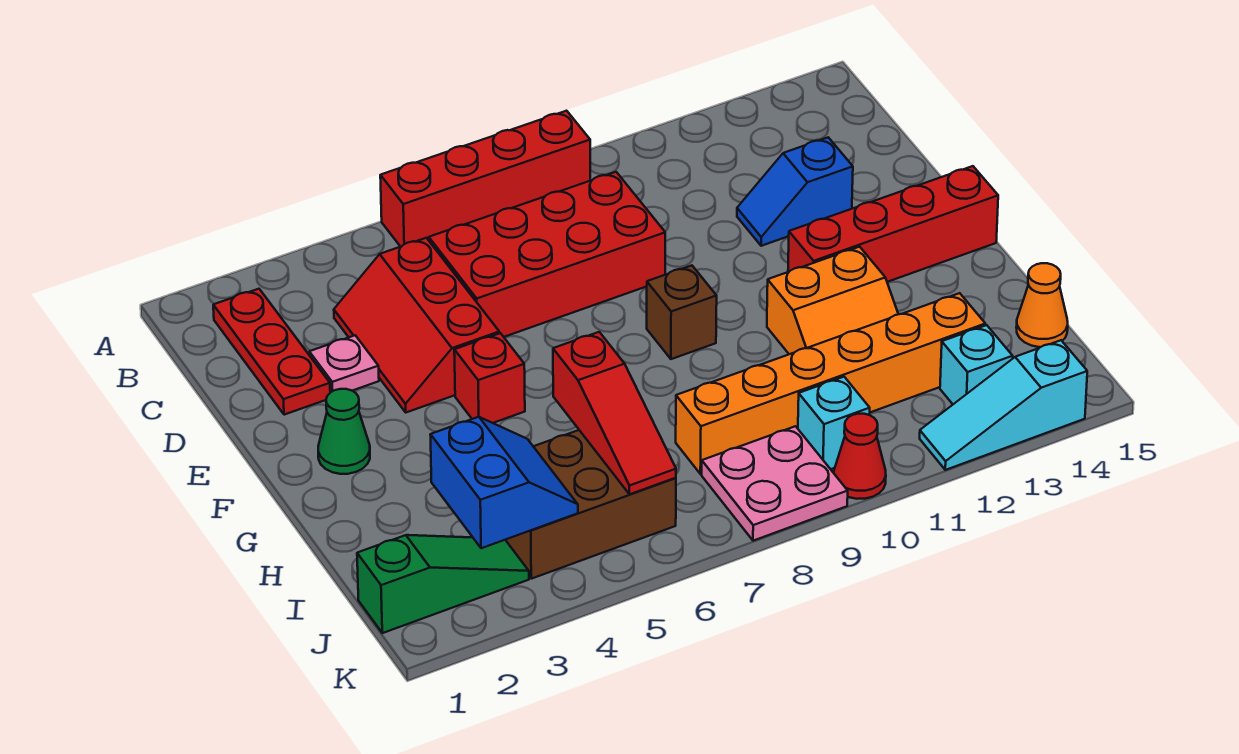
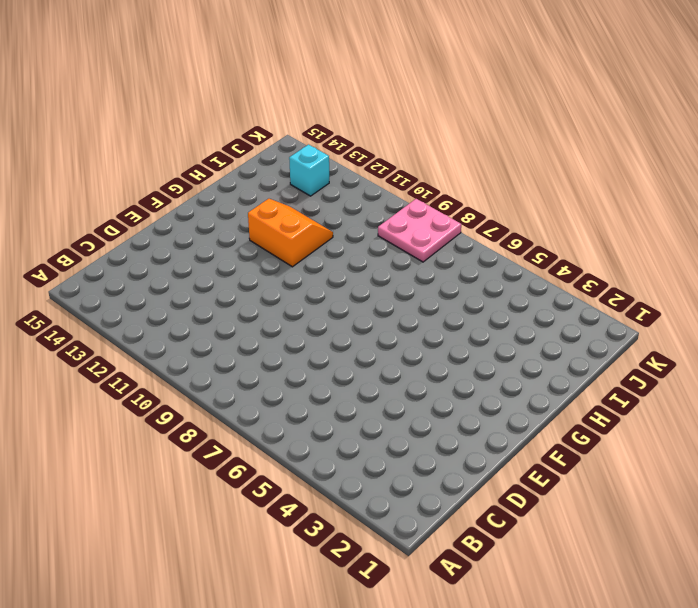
none -> red 1x4 brick [380,111,590,247]
none -> red 1x3 plate [213,289,330,415]
none -> red 2x3 slope [334,238,499,412]

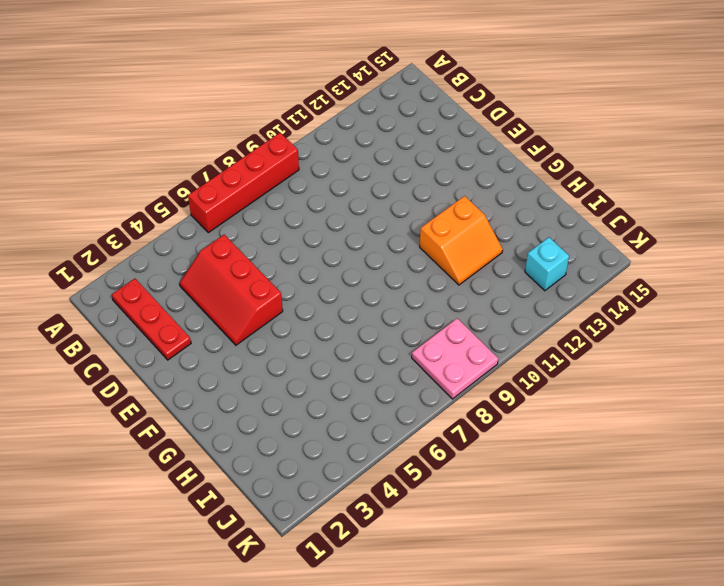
none -> red 2x4 brick [429,172,665,337]
none -> pink 1x1 plate [309,335,379,393]
none -> blue 1x2 slope [737,137,853,246]

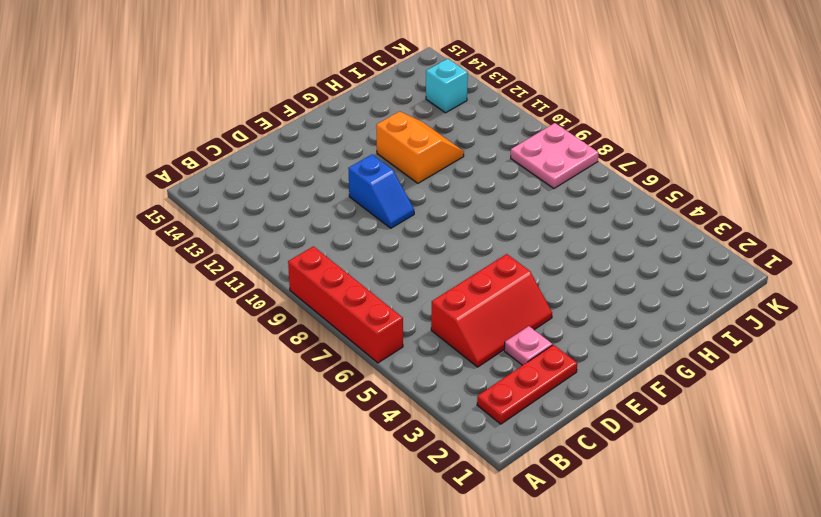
blue 1x2 slope [348,155,414,228] -> blue 1x2 slope moved to [737,137,853,246]
none -> red 2x4 brick [429,172,665,337]
none -> green 1x1 cone [318,389,370,474]
none -> red 1x1 brick [454,333,525,423]

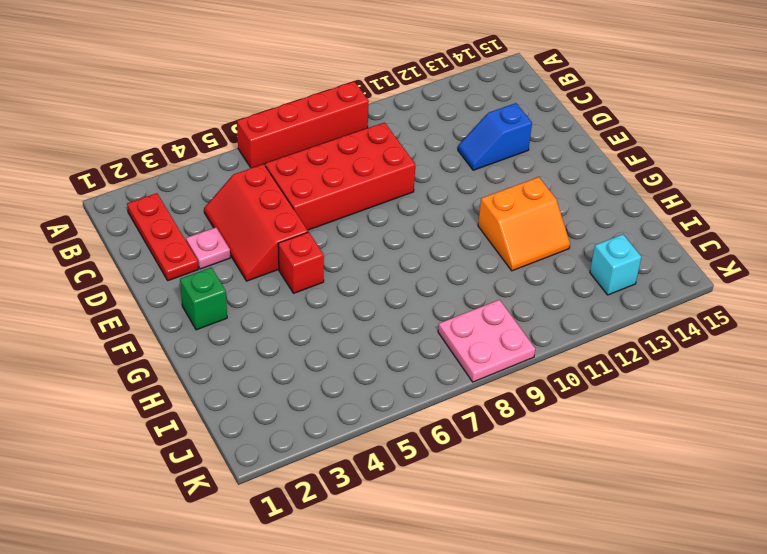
green 1x1 brick [180,267,227,330] -> green 1x1 cone [318,389,370,474]
none -> brown 1x1 brick [647,265,717,359]
none -> red 1x4 brick [788,166,998,282]
none -> brown 2x3 brick [506,430,676,579]

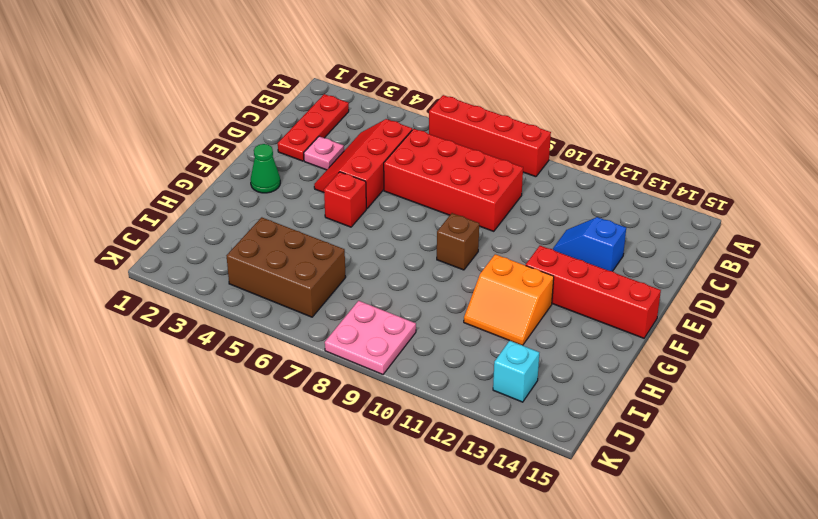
none -> orange 1x6 brick [676,293,985,474]
none -> orange 1x1 cone [1016,263,1068,347]
none -> green 1x3 slope [357,535,529,633]

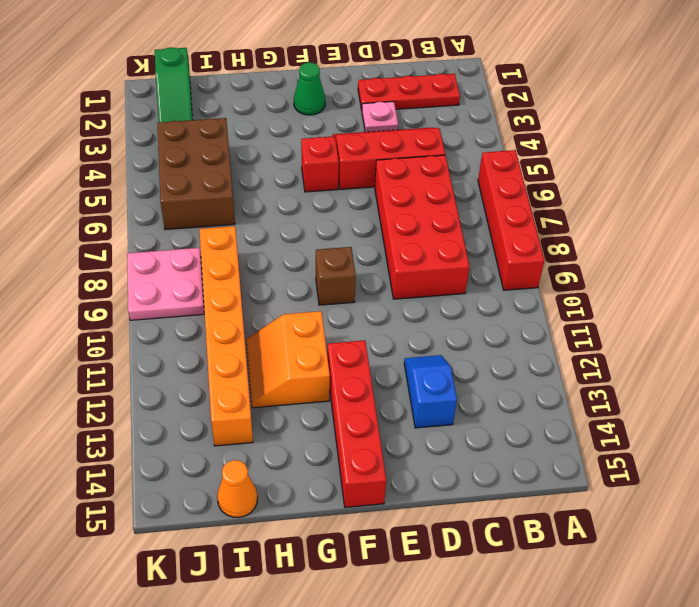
none -> cyan 1x1 brick [798,377,870,469]
none -> cyan 1x1 brick [940,325,1013,404]
none -> red 1x1 cone [834,414,886,499]

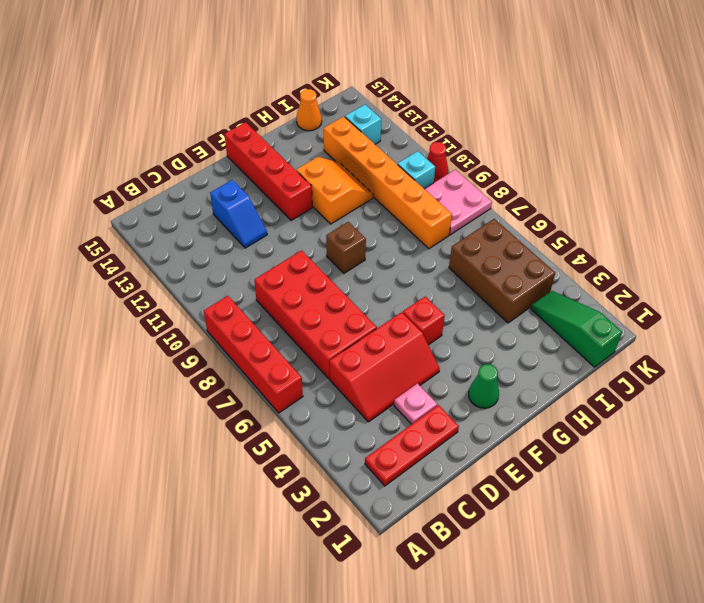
none -> cyan 1x3 slope [920,340,1087,470]
none -> red 1x3 slope [553,332,676,494]
none -> blue 2x2 slope [430,417,578,548]

